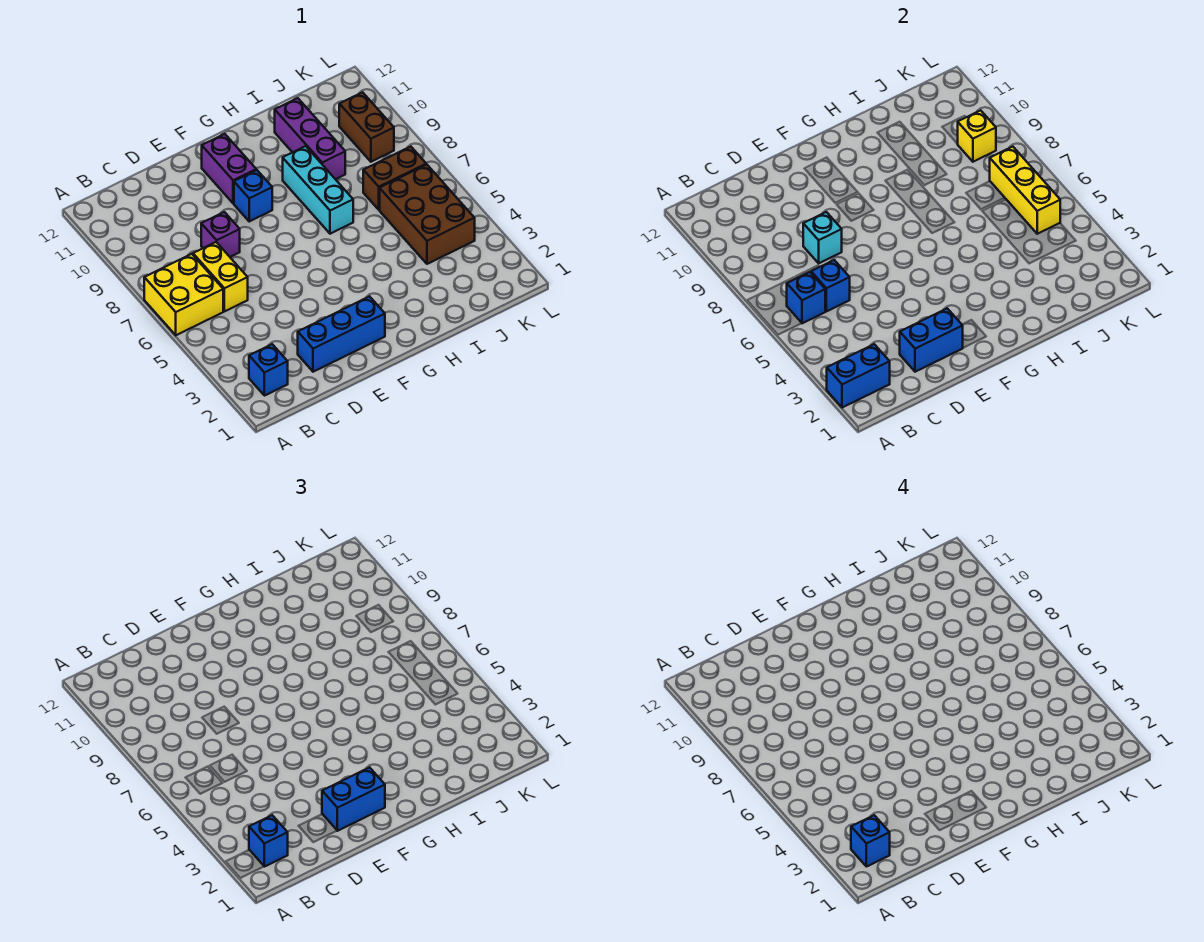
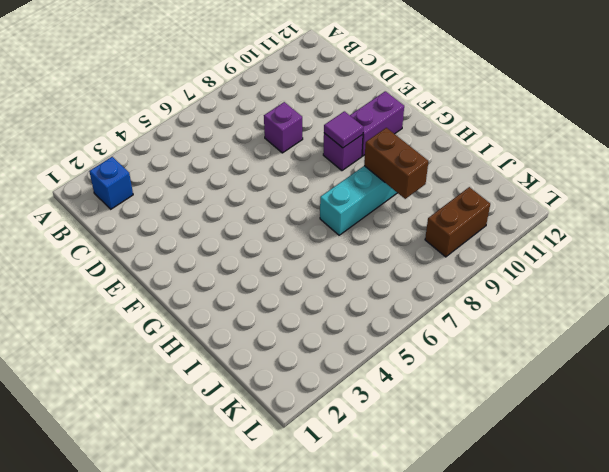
purple 1x1 brick [323,133,363,171] -> blue 1x1 brick [234,170,272,221]
purple 1x1 tile [324,111,363,148] -> none
brown 1x2 brick [364,128,428,199] -> brown 1x2 brick moved to [363,147,426,210]
none -> yellow 2x2 brick [144,254,223,335]
none -> yellow 1x2 brick [193,242,248,311]
none -> blue 1x3 brick [298,296,385,372]

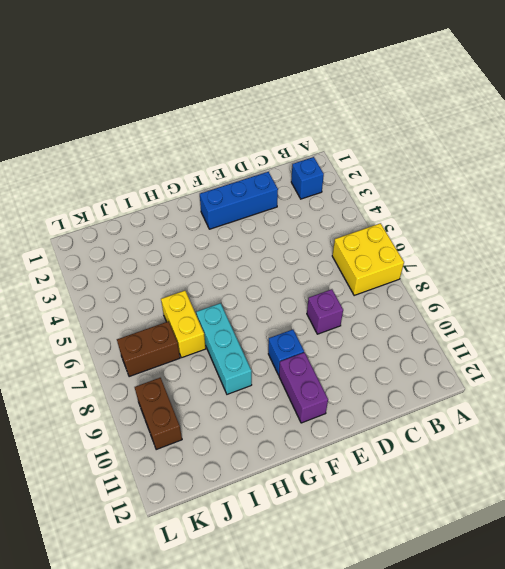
yellow 1x2 brick [161,291,206,358] -> yellow 1x2 brick moved to [193,242,248,311]
none -> purple 1x3 brick [275,98,345,179]
none -> brown 2x3 brick [380,164,475,264]
none -> blue 1x2 brick [827,344,890,408]

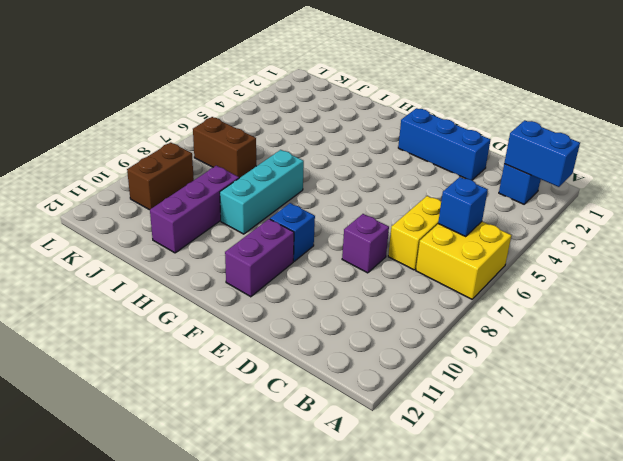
none -> brown 2x3 brick [380,164,475,264]
none -> blue 1x1 brick [811,260,850,311]
none -> blue 1x2 brick [900,308,963,372]

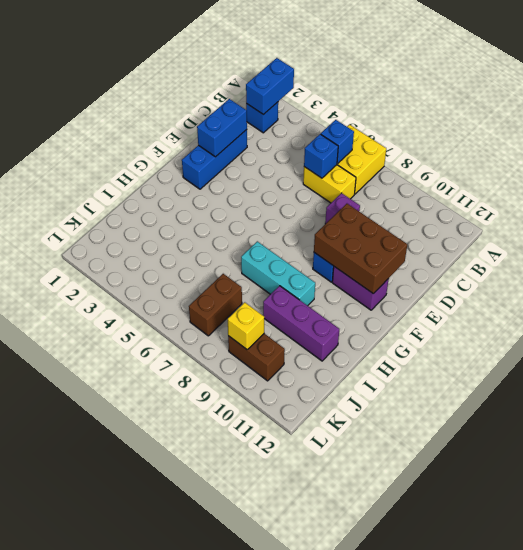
brown 2x3 brick [314,204,407,294] -> brown 2x3 brick moved to [380,164,475,264]
none -> cyan 1x1 brick [803,212,842,263]
none -> yellow 1x3 brick [990,147,1060,234]
none -> blue 1x1 brick [249,815,288,867]

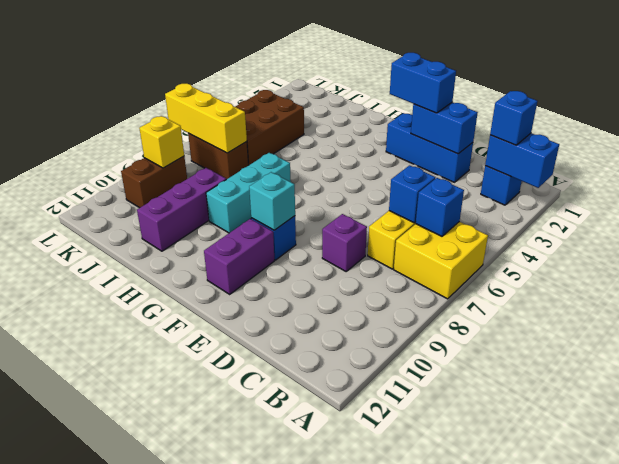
cyan 1x1 brick [249,172,295,230] -> cyan 1x1 brick moved to [803,212,842,263]
yellow 1x3 brick [165,83,247,153] -> yellow 1x3 brick turned to [990,147,1060,234]
none -> blue 1x1 brick [851,815,890,867]

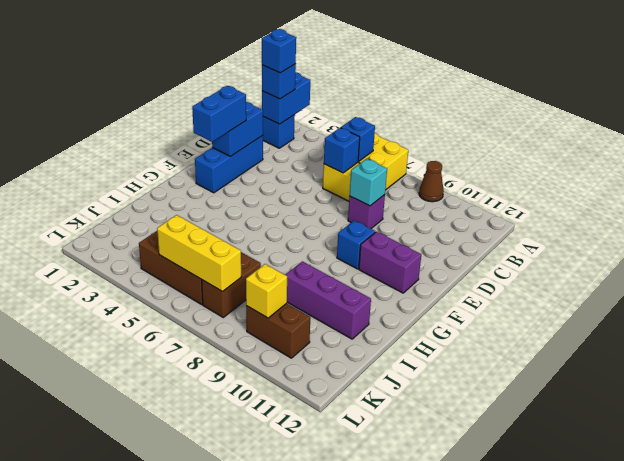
brown 1x1 cone [419,161,444,202] -> none
none -> cyan 1x3 brick [283,146,353,234]

